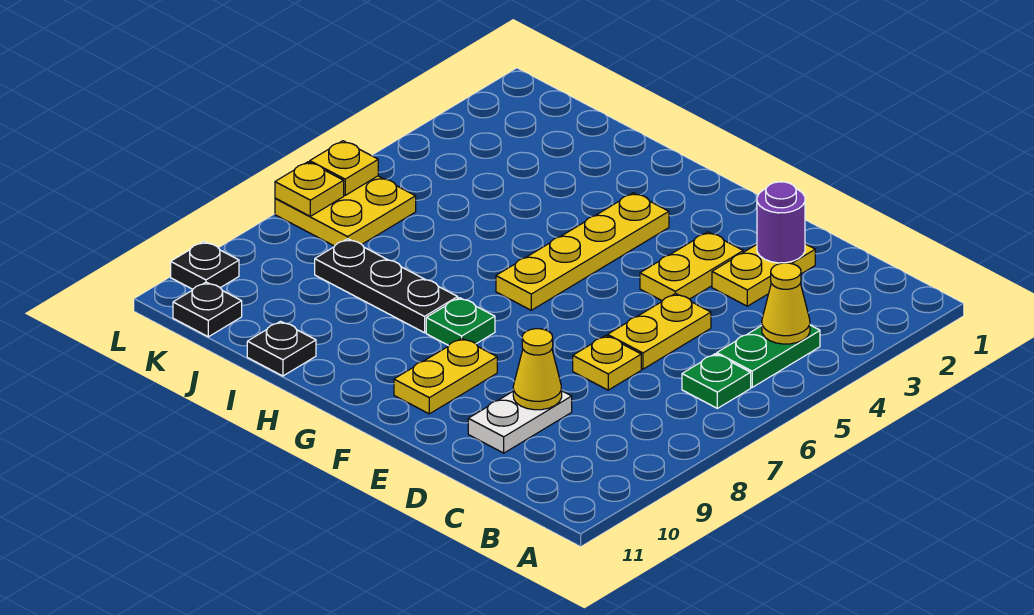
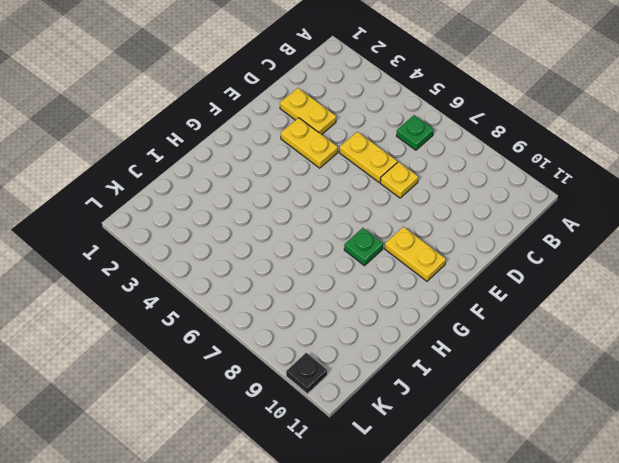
none -> green 1x2 plate [717,325,820,387]
none -> white 1x2 plate [468,391,572,453]
none -> yellow 1x4 plate [496,193,669,310]

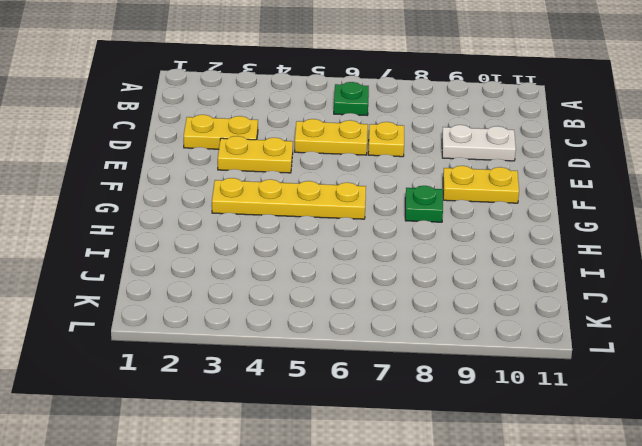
none -> green 1x2 plate [717,325,820,387]
none -> black 1x3 plate [315,239,458,333]
none -> black 1x1 plate [247,321,316,376]

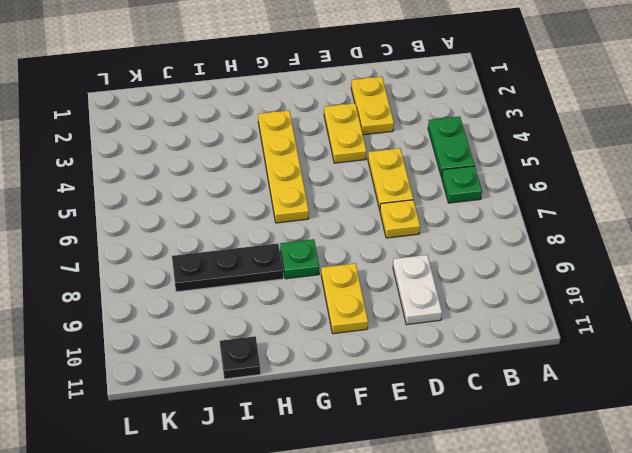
none -> yellow 2x2 plate [275,176,416,246]
none -> black 1x1 plate [173,282,242,337]
none -> black 1x1 plate [171,242,239,289]

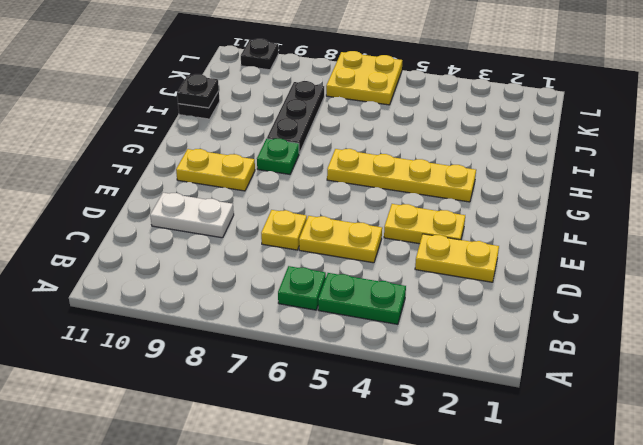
black 1x1 plate [177,74,219,108] -> black 1x1 plate moved to [173,282,242,337]
none -> yellow 1x1 cone [762,263,810,344]
none -> purple 1x1 round brick [757,182,805,263]
none -> yellow 1x1 cone [513,329,562,410]

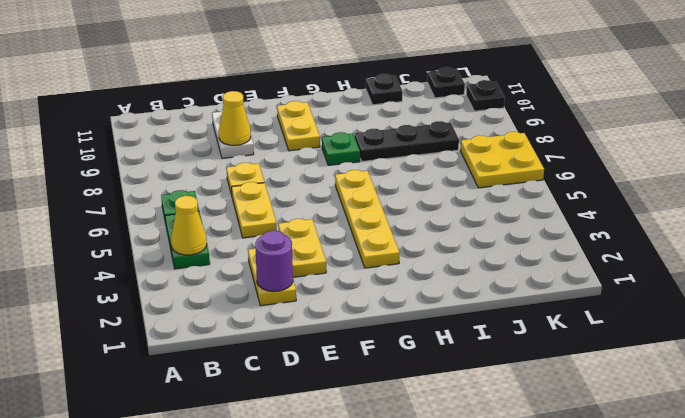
none -> yellow 1x1 plate [310,141,378,195]
none -> yellow 1x1 plate [275,162,344,216]

